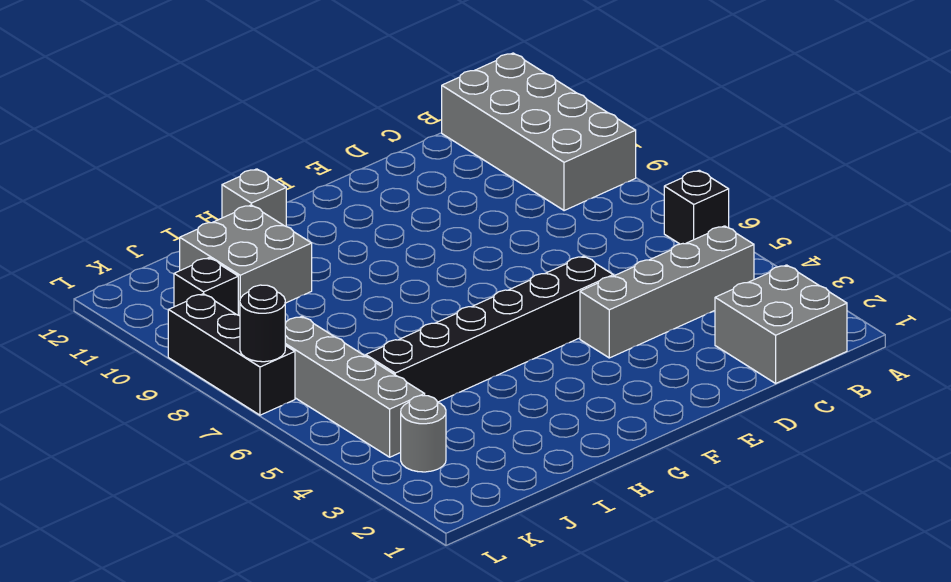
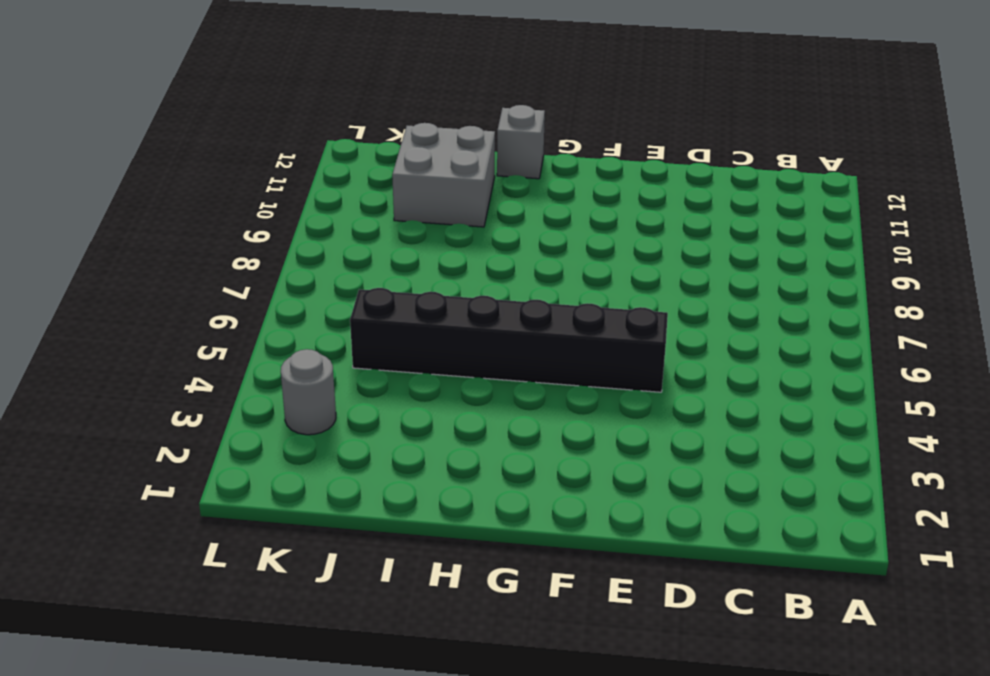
none -> black 1x1 brick [664,170,729,244]
none -> grey 2x4 brick [442,53,636,211]
none -> grey 2x2 brick [715,265,847,383]

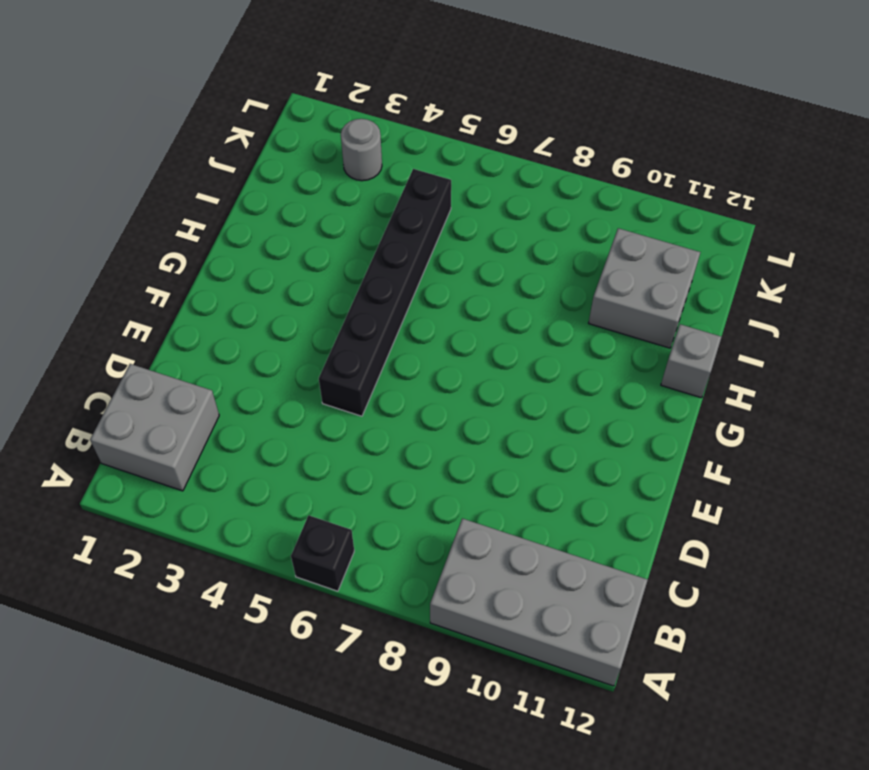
none -> grey 1x4 brick [580,226,754,358]
none -> grey 1x4 brick [285,316,425,457]
none -> black 1x1 brick [174,258,238,315]

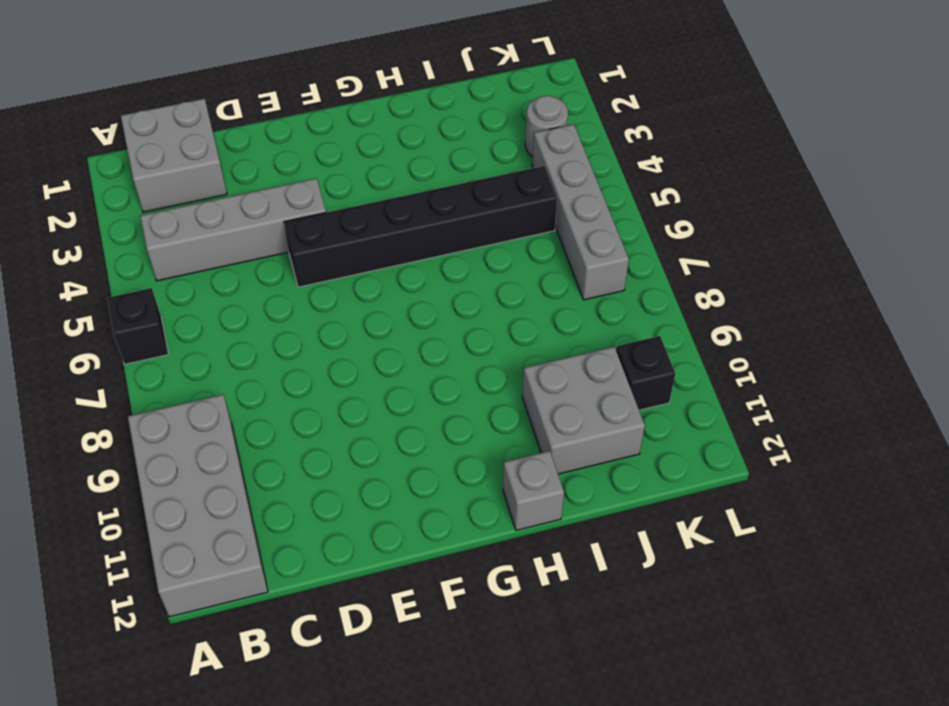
none -> black 1x3 brick [168,294,295,415]
none -> black 1x1 round brick [240,285,285,362]

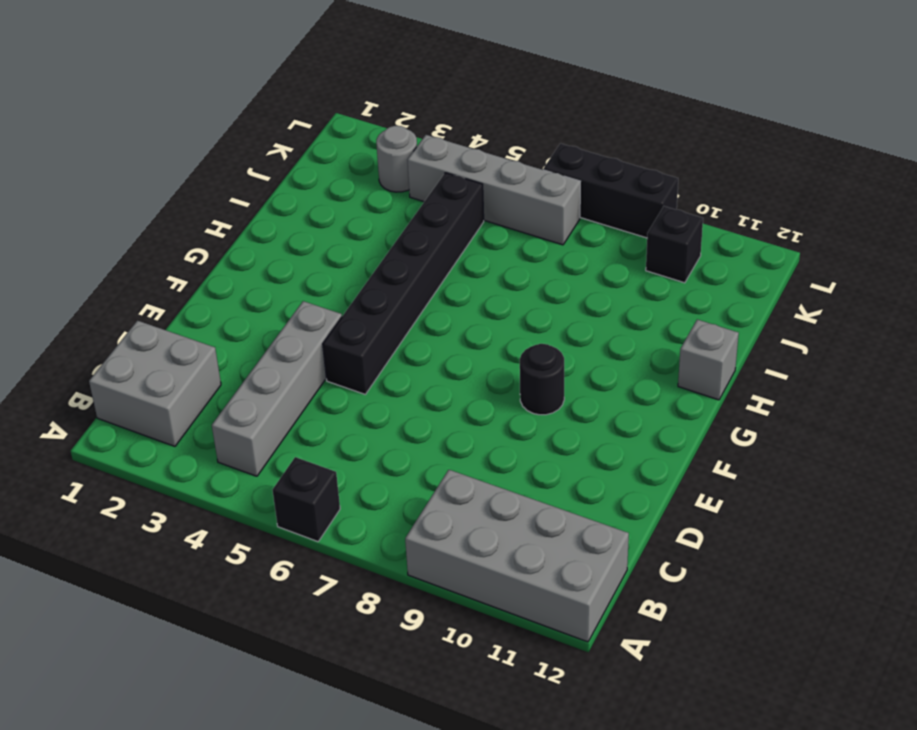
black 1x1 round brick [520,344,564,415] -> black 1x1 round brick moved to [240,285,285,362]
none -> grey 2x2 brick [179,205,312,316]

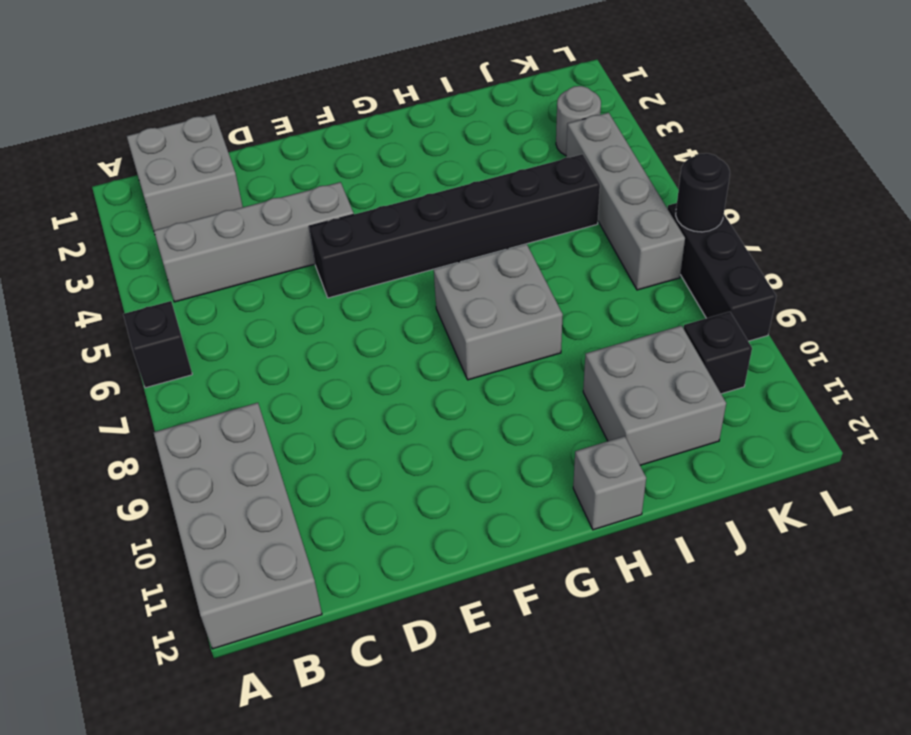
grey 2x2 brick [434,244,563,380] -> none

